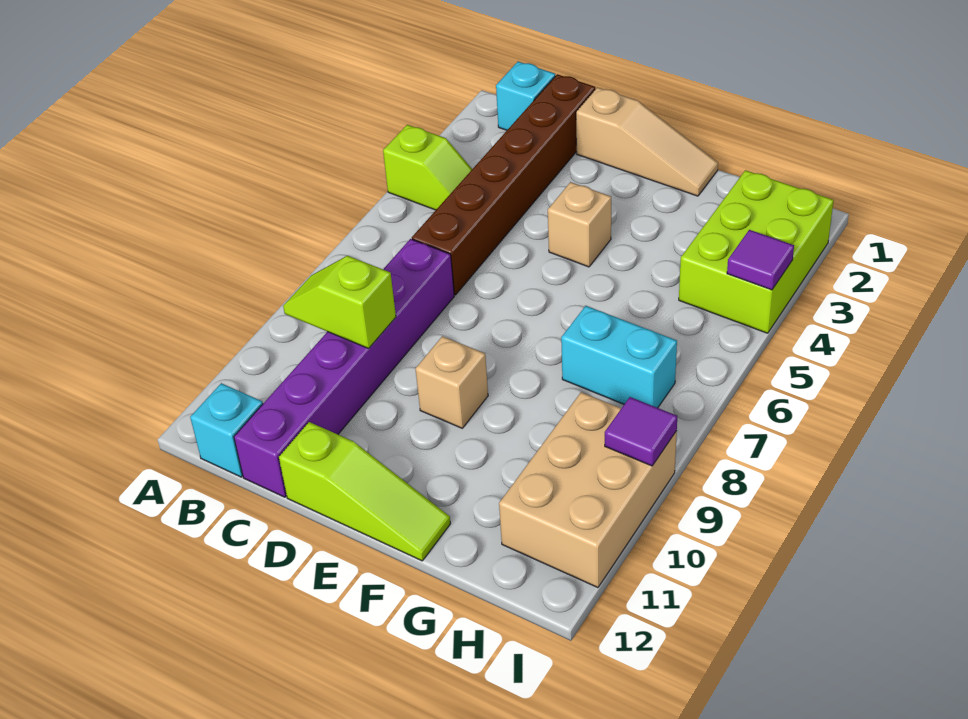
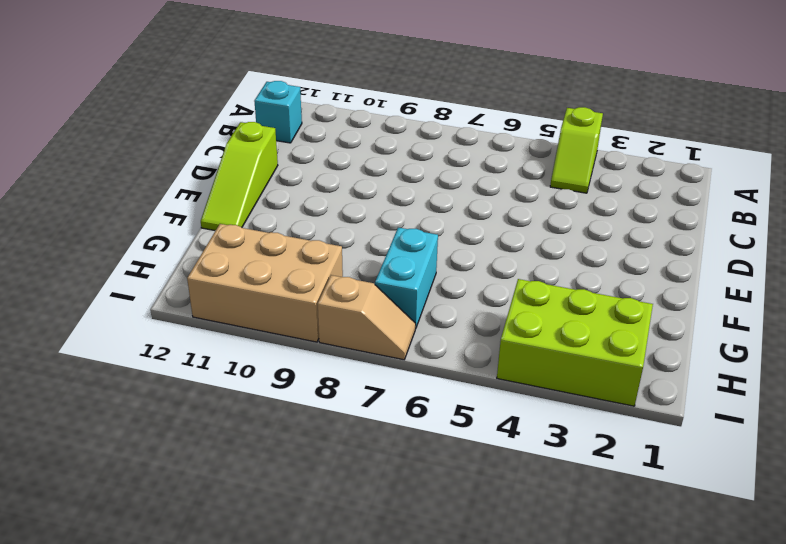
tan 1x2 slope [318,275,416,360] -> none
none -> cyan 1x1 brick [496,62,555,130]
none -> brown 1x6 brick [412,74,595,295]
none -> purple 1x6 brick [234,239,454,497]

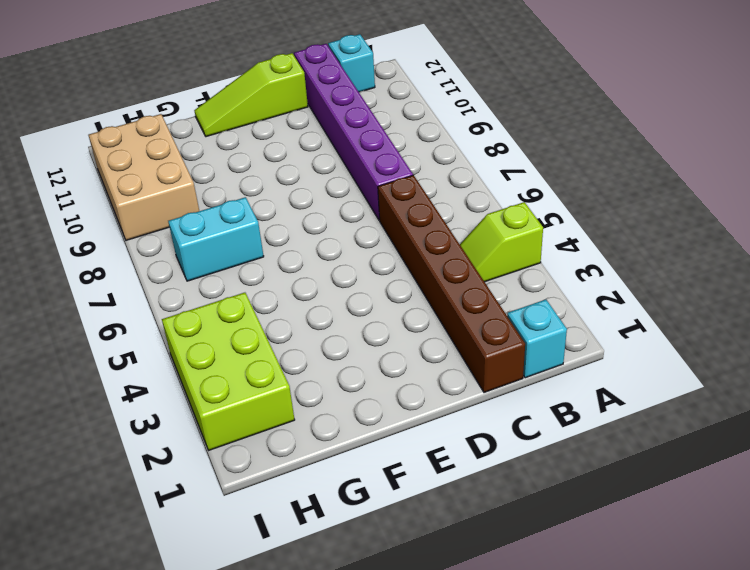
none -> tan 1x3 slope [576,87,718,196]
none -> tan 1x1 brick [548,182,611,267]
none -> tan 1x1 brick [416,336,488,428]

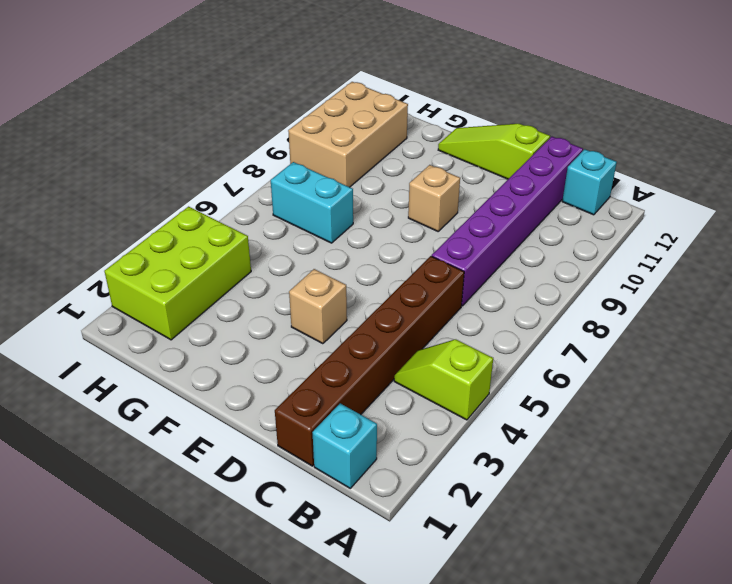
none -> tan 1x3 slope [576,87,718,196]
none -> lime 1x2 slope [283,256,396,348]
none -> purple 1x1 tile [727,230,794,290]

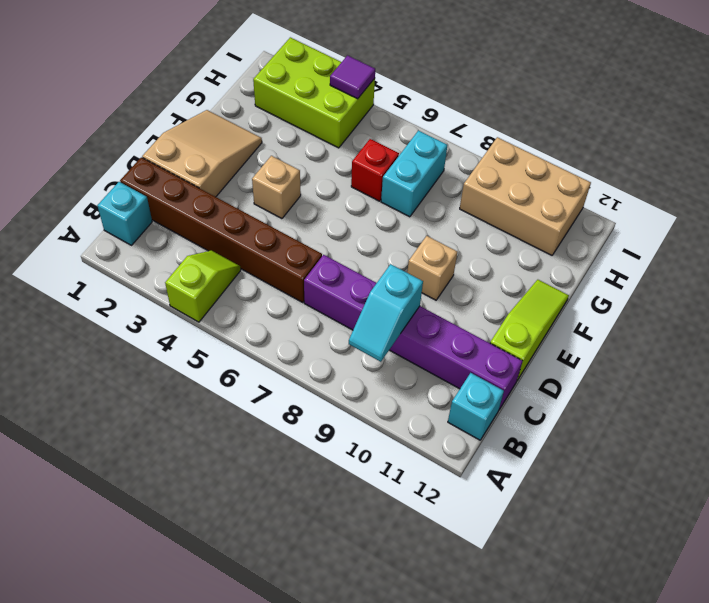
cyan 1x2 slope [349,264,423,362] -> lime 1x2 slope [283,256,396,348]
tan 2x3 slope [142,110,262,197] -> tan 1x3 slope [576,87,718,196]
red 1x1 brick [351,139,399,201] -> none
none -> purple 1x1 tile [605,397,677,466]

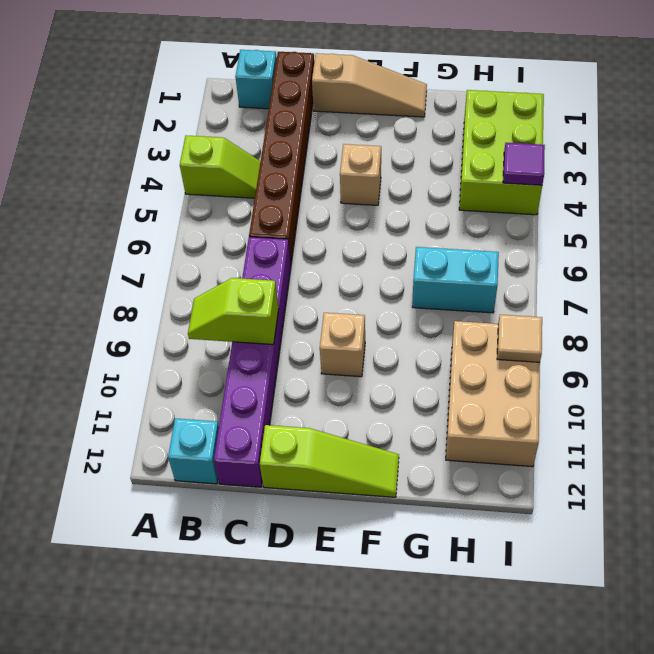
tan 1x1 tile [497,315,542,362] -> purple 1x1 tile [605,397,677,466]

